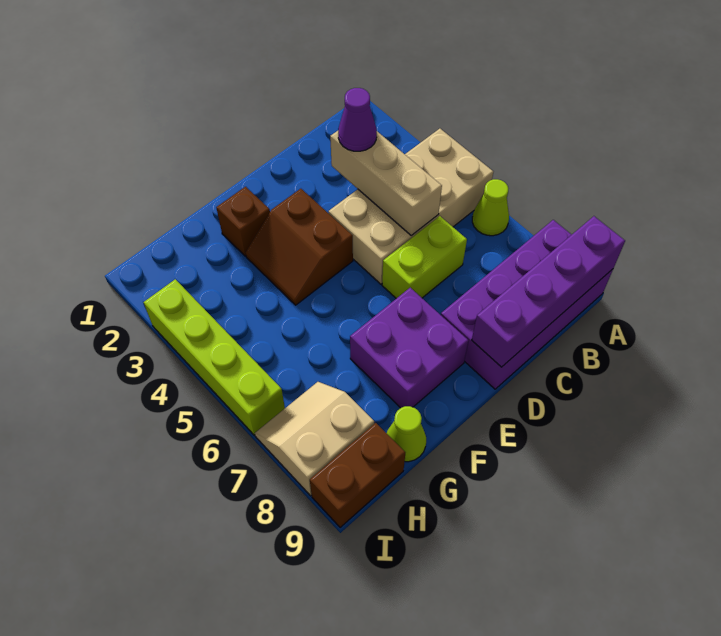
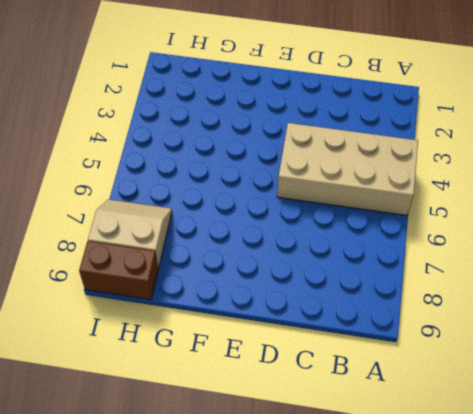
none -> lime 1x1 cone [472,179,509,236]
none -> purple 2x4 brick [441,220,613,389]
none -> lime 1x2 brick [382,216,467,298]

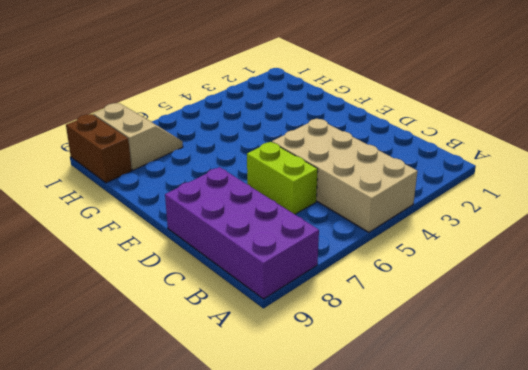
none -> lime 1x1 cone [472,179,509,236]
none -> brown 2x2 slope [246,189,353,305]
none -> purple 2x2 brick [350,288,468,408]

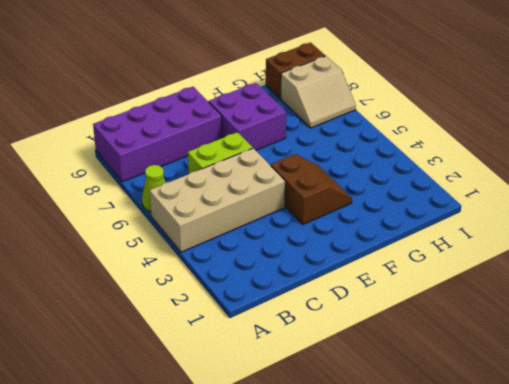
none -> brown 1x1 brick [216,187,270,256]
none -> lime 1x1 cone [387,406,426,462]
none -> lime 1x4 brick [143,279,285,435]

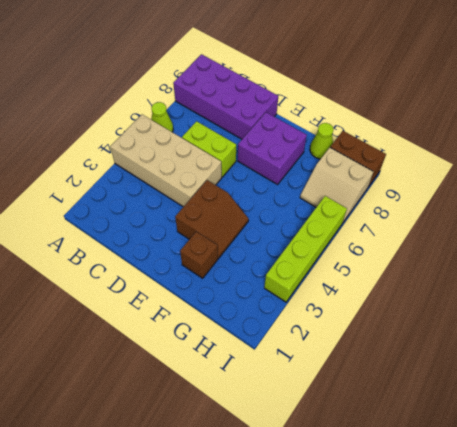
none -> purple 1x4 brick [472,216,625,367]
none -> tan 1x3 brick [330,131,442,236]
none -> purple 1x1 cone [338,88,377,151]

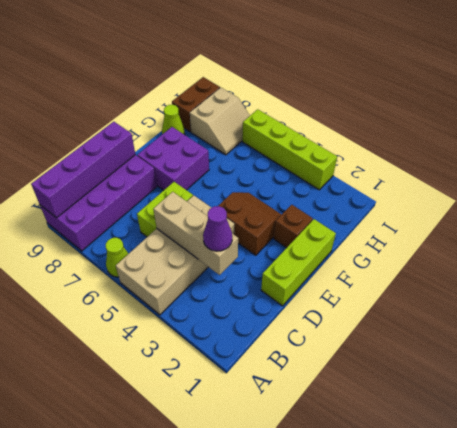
lime 1x3 brick [261,219,336,306] -> none

